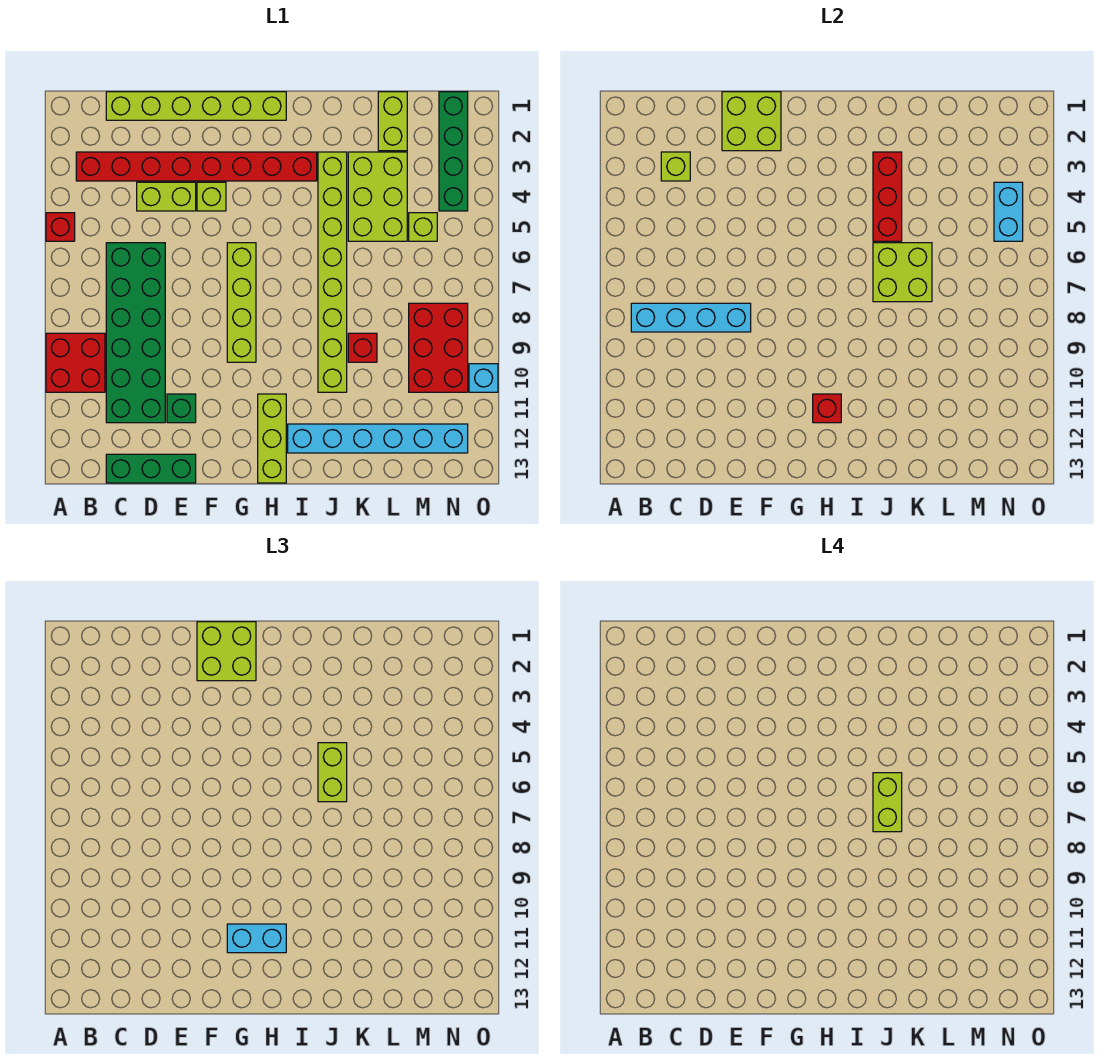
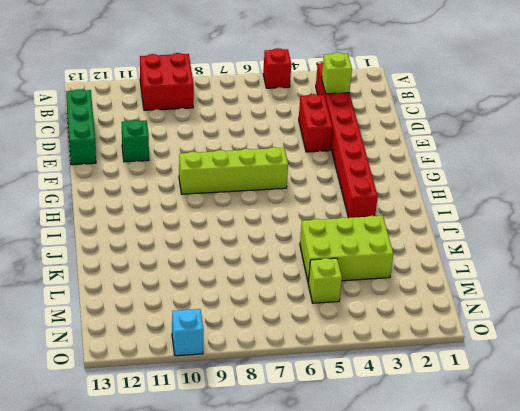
red 1x2 brick [299,94,333,152] -> lime 1x2 brick [137,182,196,211]
none -> lime 1x6 brick [106,92,286,120]
none -> green 2x6 brick [106,243,165,423]
none -> lime 1x1 brick [197,182,226,211]
none -> lime 1x3 brick [258,394,286,483]

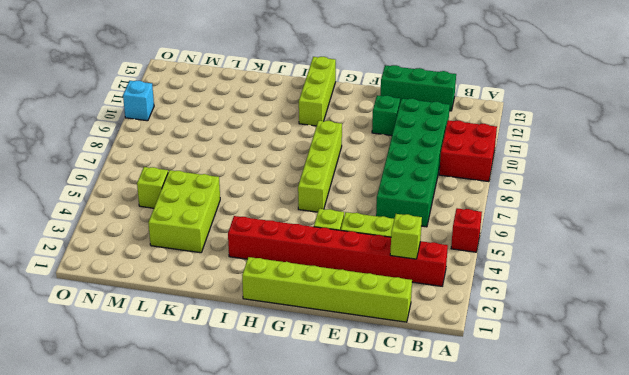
none -> cyan 1x6 brick [288,424,468,453]
none -> lime 1x8 brick [318,152,347,392]
none -> red 1x1 brick [348,333,377,362]
none -> lime 1x2 brick [378,92,407,151]

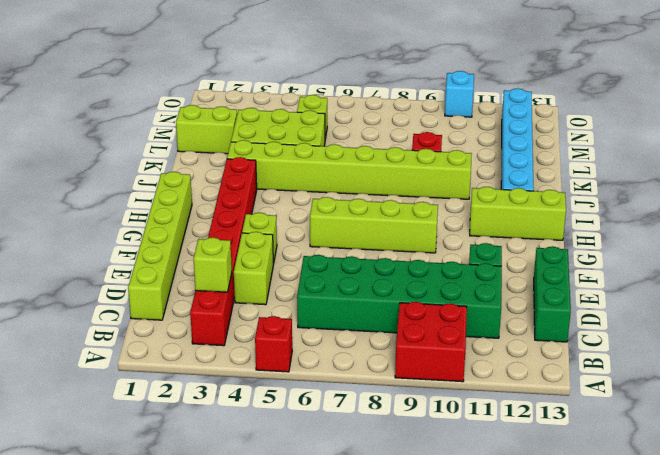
none -> red 2x3 brick [409,303,468,392]
none -> green 1x4 brick [439,92,468,211]
none -> cyan 1x4 brick [631,303,751,332]
none -> lime 2x2 brick [722,92,781,151]

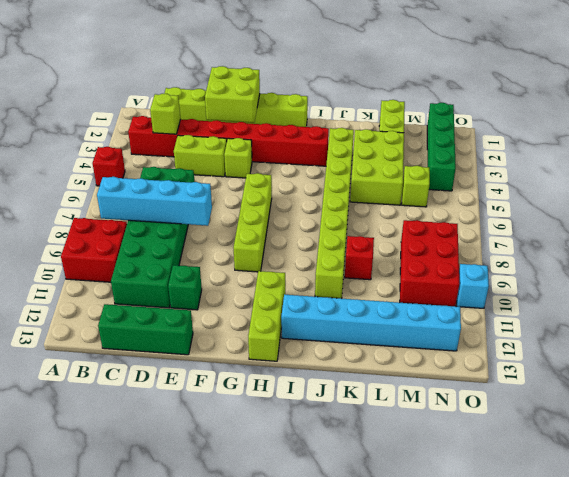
none -> red 1x1 brick [813,394,841,423]
none -> red 1x3 brick [873,152,902,241]
none -> lime 2x2 brick [873,243,932,302]
none -> cyan 1x2 brick [994,182,1023,241]

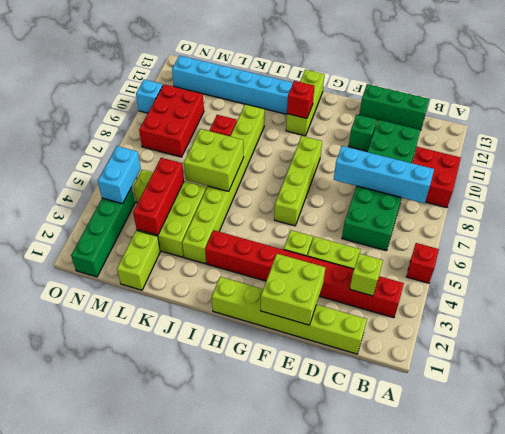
red 1x3 brick [133,158,184,235] -> red 1x3 brick moved to [873,152,902,241]
none -> lime 2x2 brick [197,622,256,681]
none -> cyan 1x2 brick [227,924,286,953]
none -> lime 1x2 brick [318,743,347,802]
none -> lime 1x2 brick [873,773,902,832]

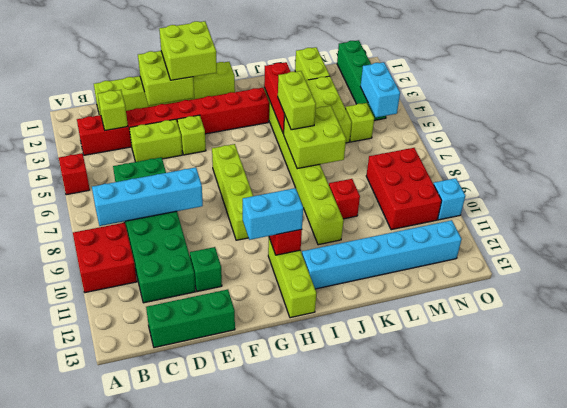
none -> lime 1x2 brick [873,773,902,832]

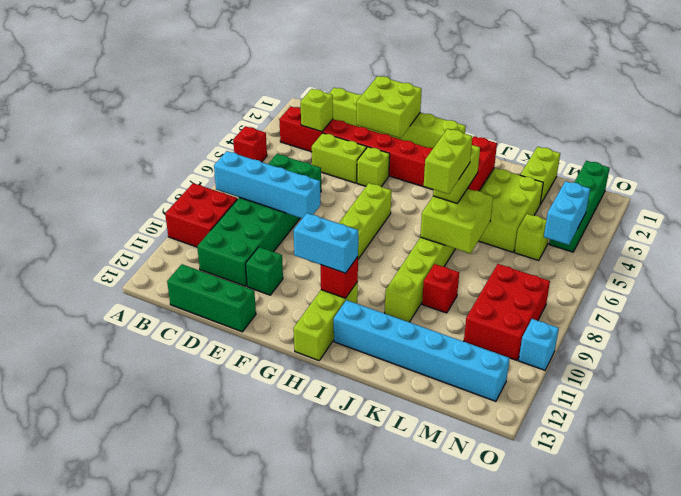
none -> lime 2x2 brick [197,622,256,681]

